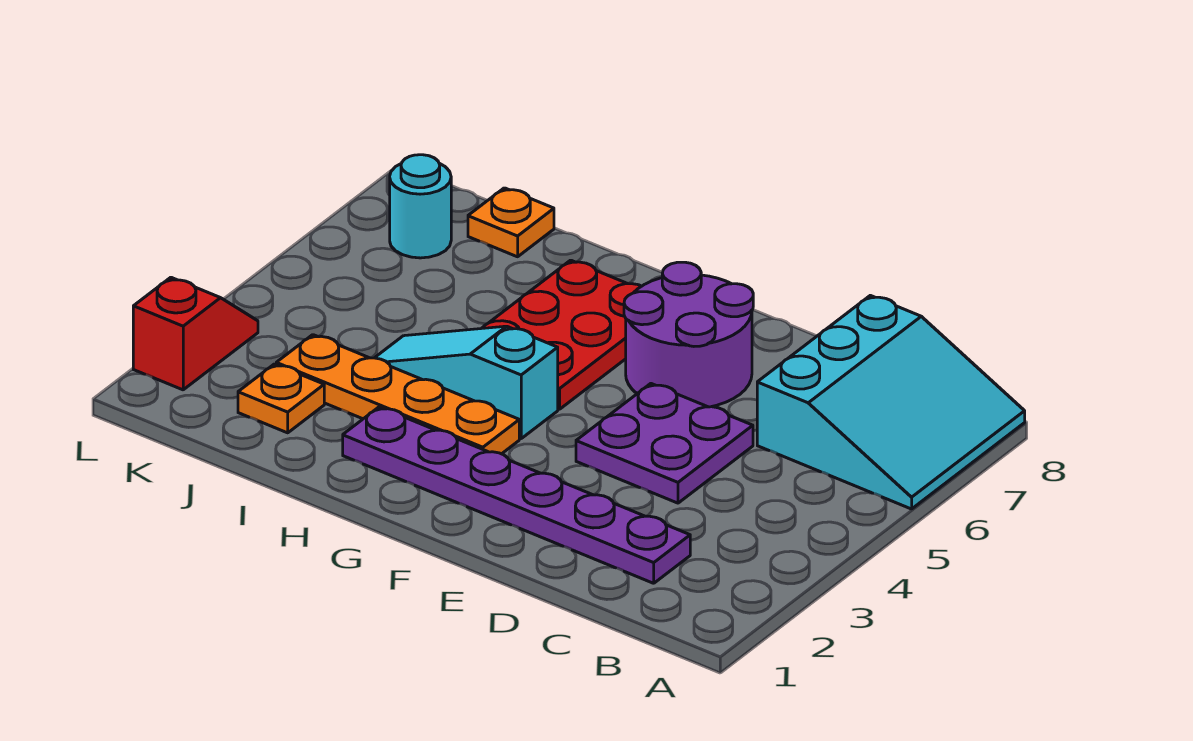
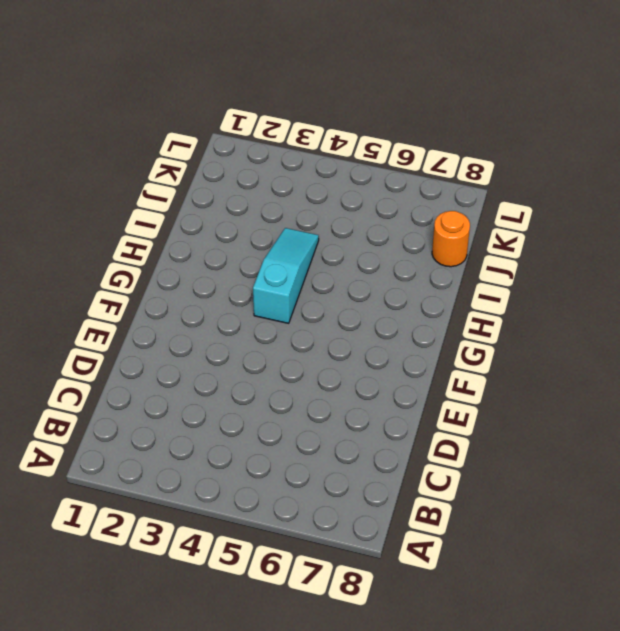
orange 1x1 round brick [432,211,470,267] -> orange 1x1 plate [468,188,554,257]
none -> cyan 3x3 slope [757,295,1025,509]
none -> purple 1x6 plate [343,407,690,583]

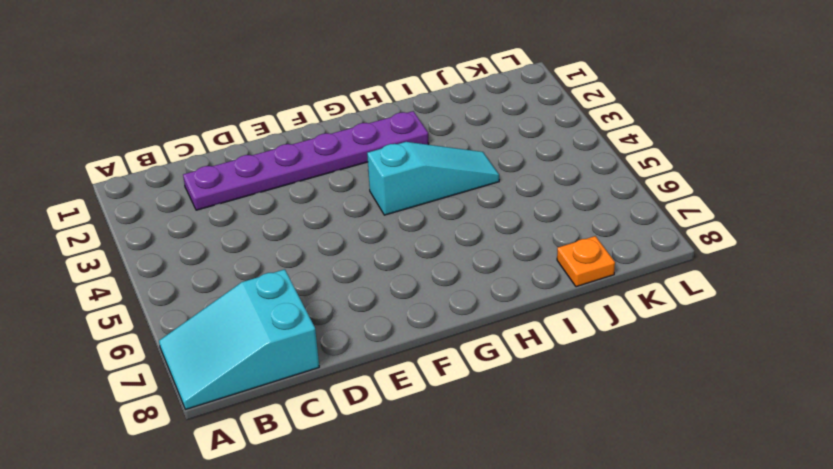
cyan 2x3 slope [159,269,319,410] -> cyan 3x3 slope [757,295,1025,509]
none -> purple 2x2 plate [576,384,753,503]
none -> purple 2x2 round brick [624,262,753,407]

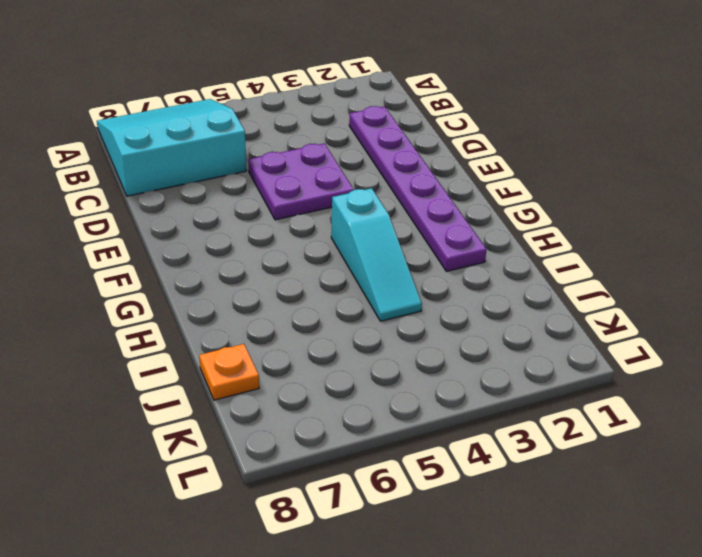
none -> purple 2x2 round brick [624,262,753,407]
none -> orange 1x4 plate [276,335,519,454]

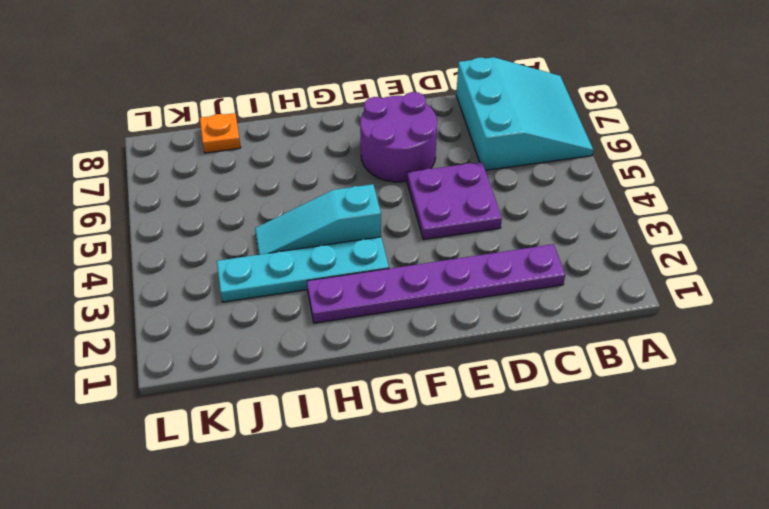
cyan 1x4 plate [217,237,389,302] -> orange 1x4 plate [276,335,519,454]
none -> red 2x3 plate [483,260,641,409]
none -> orange 1x1 plate [238,364,324,433]

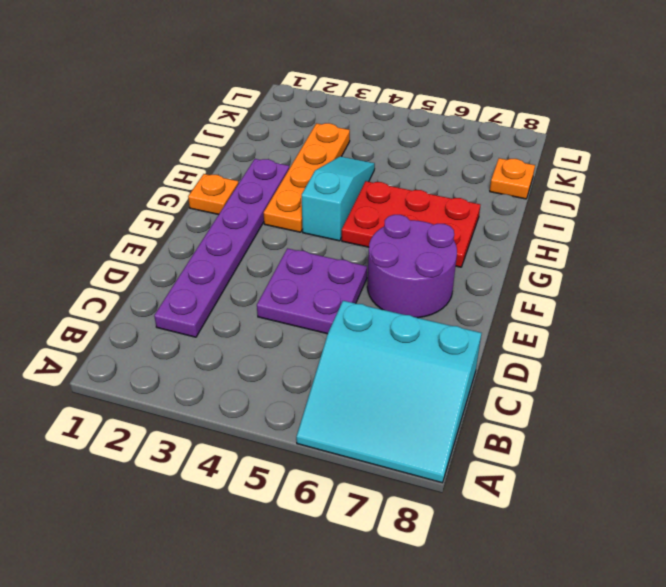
orange 1x1 plate [188,174,239,215] -> orange 1x1 plate moved to [238,364,324,433]
none -> cyan 1x1 round brick [390,155,451,258]
none -> red 1x2 slope [133,277,258,390]

